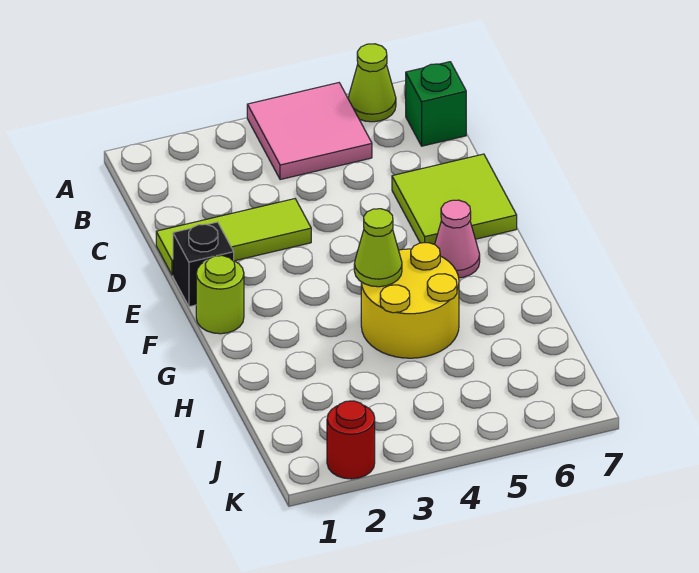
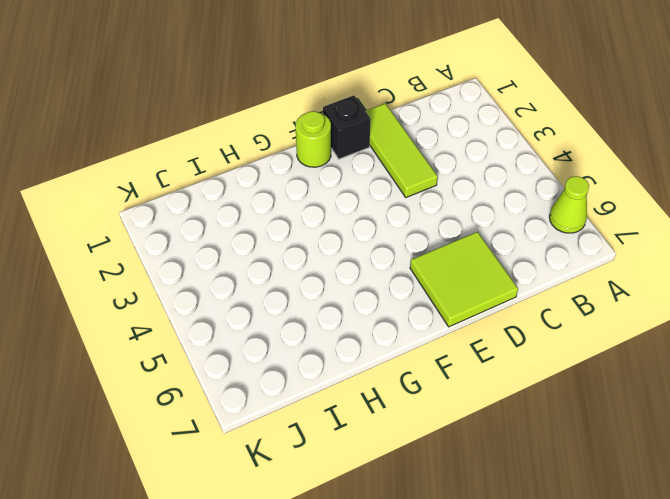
none -> pink 2x2 tile [247,83,372,180]
none -> green 1x1 brick [406,62,466,146]

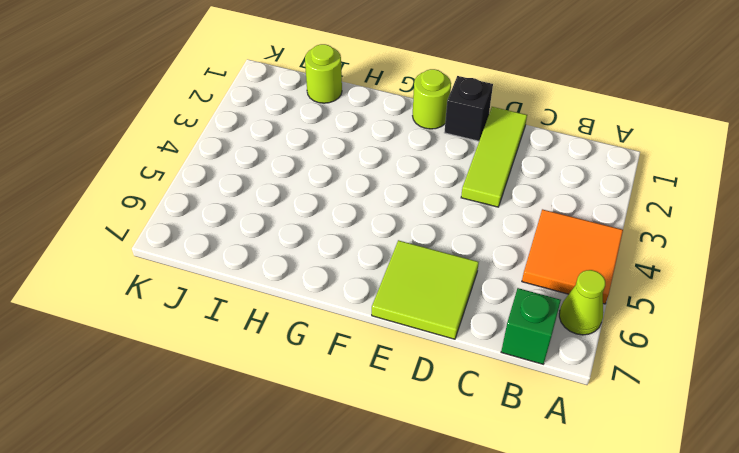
orange 2x2 tile [522,209,623,304] -> pink 2x2 tile [247,83,372,180]
lime 1x1 round brick [305,44,342,103] -> none
none -> pink 1x1 cone [435,200,480,278]
none -> yellow 2x2 round brick [361,243,459,358]

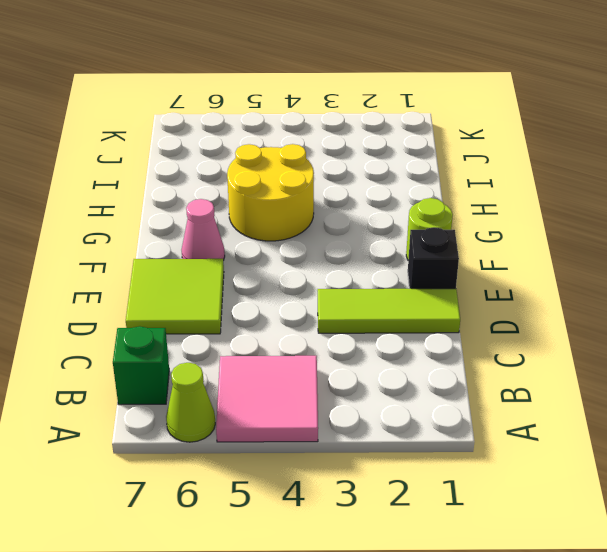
none -> red 1x1 round brick [327,401,375,479]
none -> lime 1x1 cone [354,209,402,287]

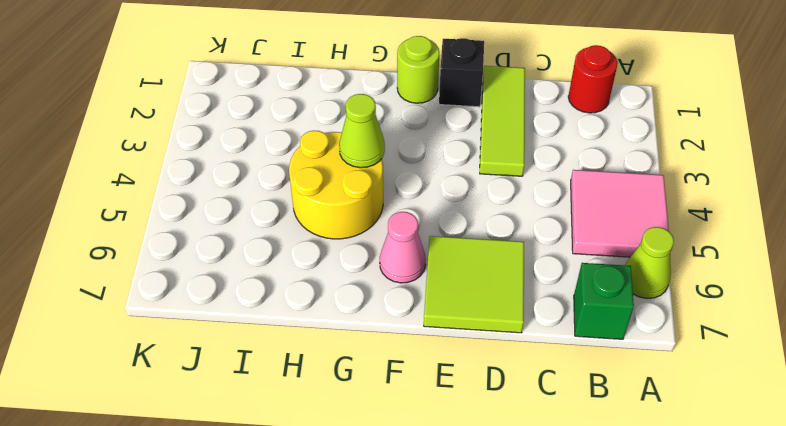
red 1x1 round brick [568,45,618,113] -> red 1x1 round brick moved to [327,401,375,479]

